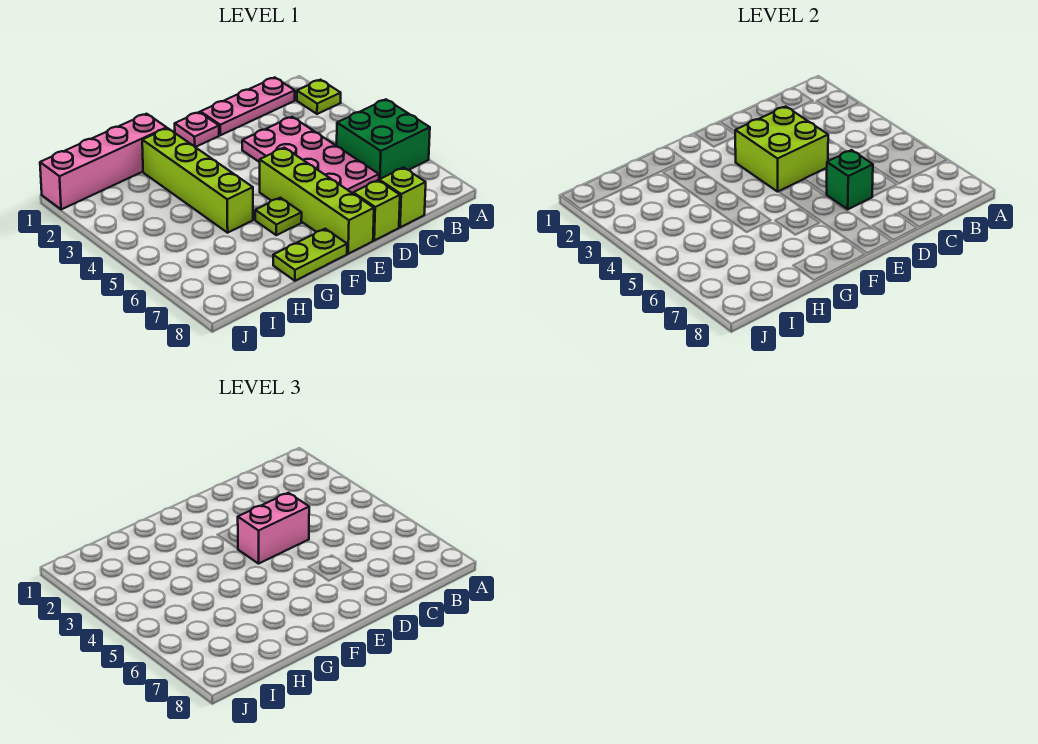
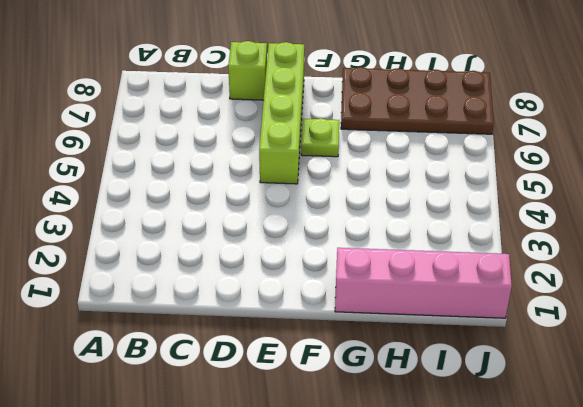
brown 2x4 plate [341,67,494,134] -> lime 1x2 plate [273,229,347,281]
none -> lime 1x1 plate [297,80,341,114]
none -> green 2x2 brick [337,99,430,180]
none -> pink 1x3 plate [200,77,295,135]

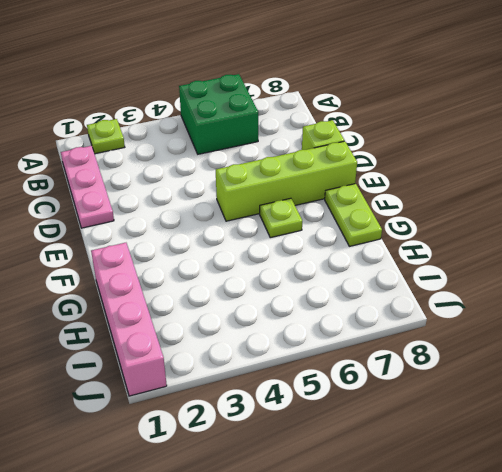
none -> pink 2x4 plate [242,117,379,193]
none -> lime 1x1 brick [379,168,426,227]
none -> pink 1x1 plate [175,112,219,147]

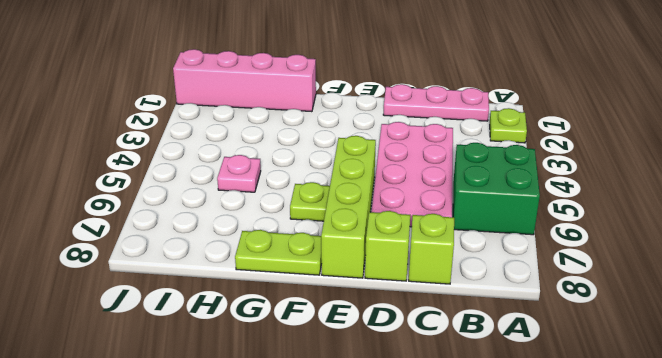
pink 1x1 plate [217,155,261,192] -> pink 1x1 plate moved to [175,112,219,147]
none -> lime 1x4 brick [142,128,253,233]
none -> lime 2x2 brick [735,107,828,192]
none -> green 1x1 brick [826,150,873,209]

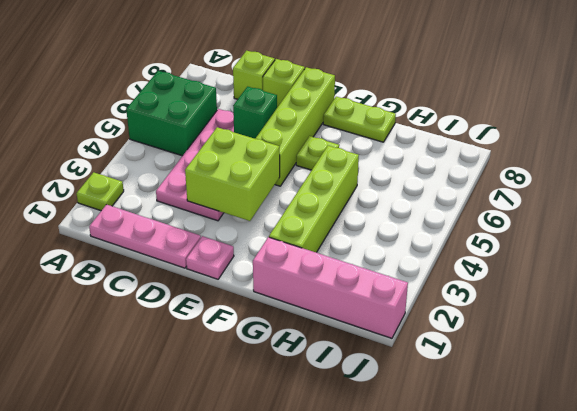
none -> pink 1x2 brick [238,493,309,564]

